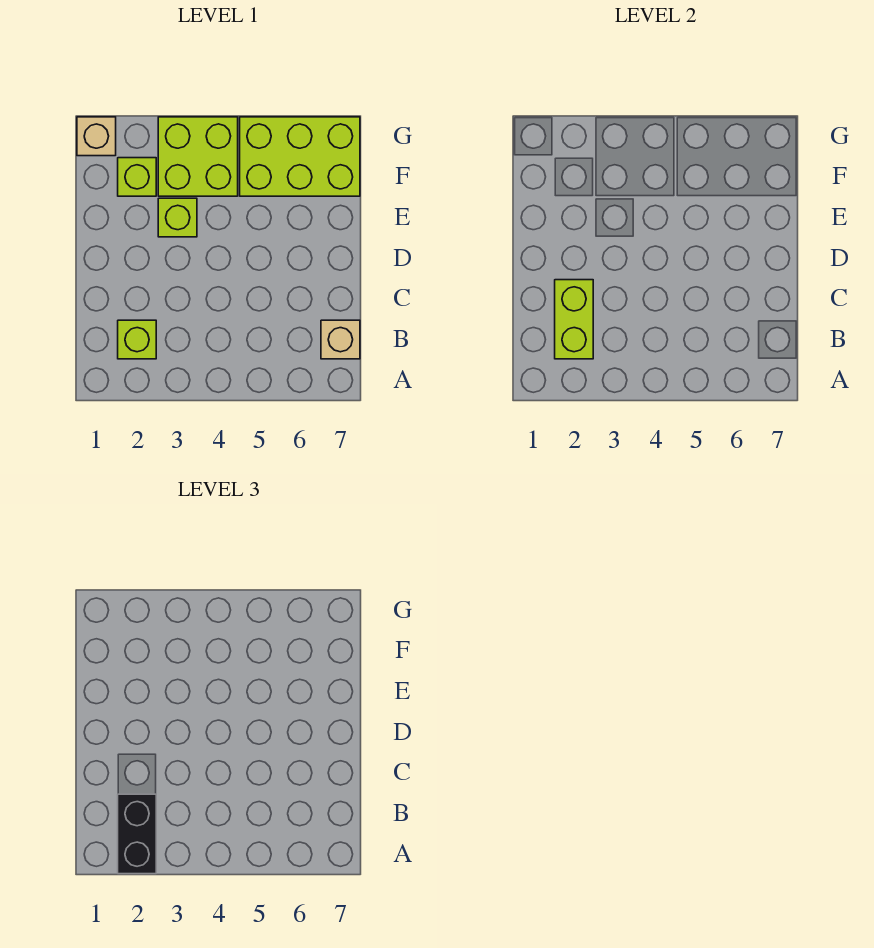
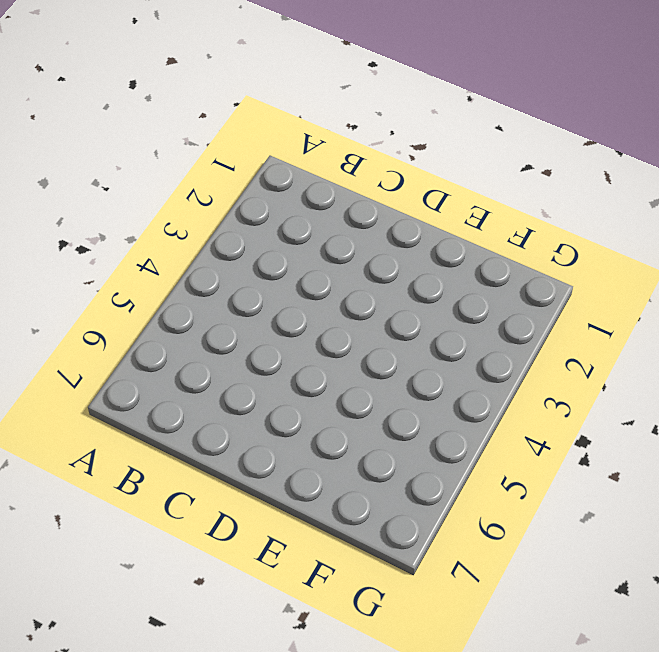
none -> lime 1x1 brick [118,320,156,359]
none -> tan 1x1 brick [321,320,360,359]

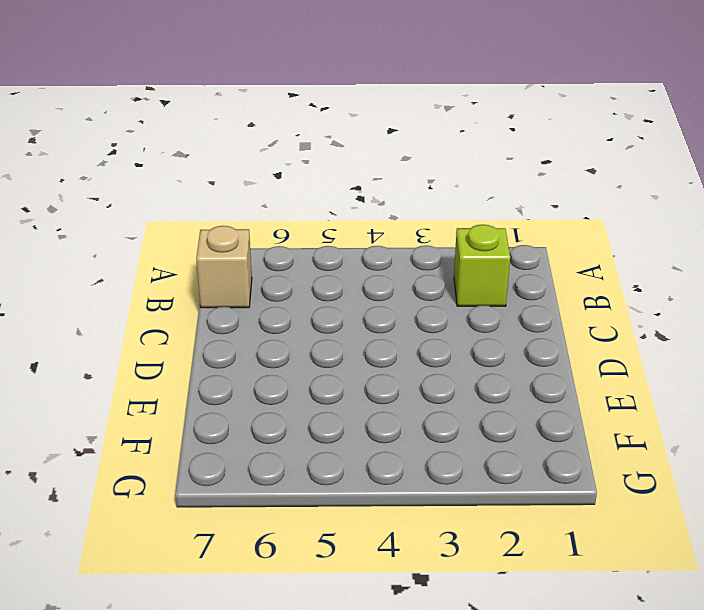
none -> lime 1x1 brick [158,198,197,237]
none -> lime 1x1 brick [118,158,156,196]

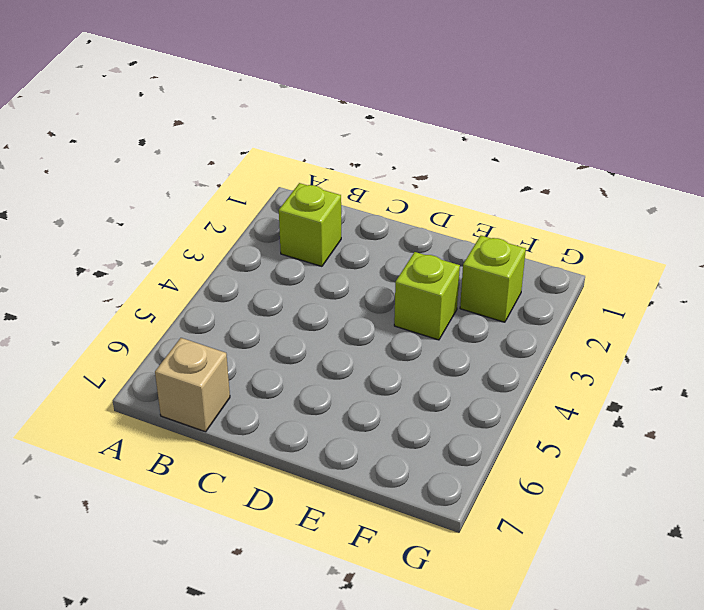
none -> lime 2x2 brick [158,117,238,196]
none -> lime 2x3 brick [240,117,360,196]

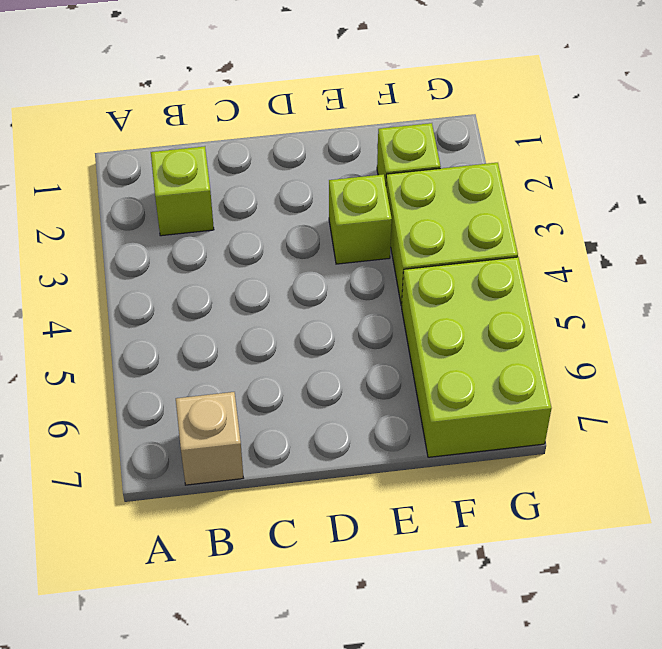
none -> tan 1x1 brick [77,117,116,156]
none -> lime 1x2 brick [555,280,593,359]

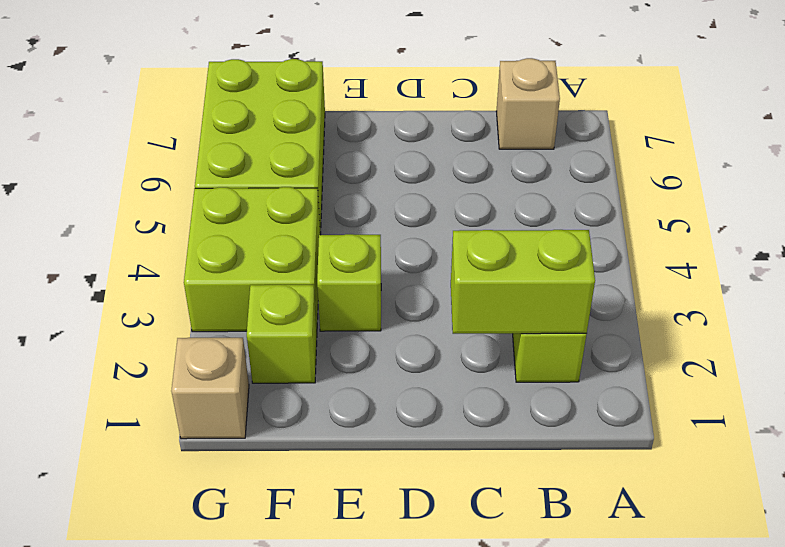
none -> black 1x2 brick [118,794,156,874]

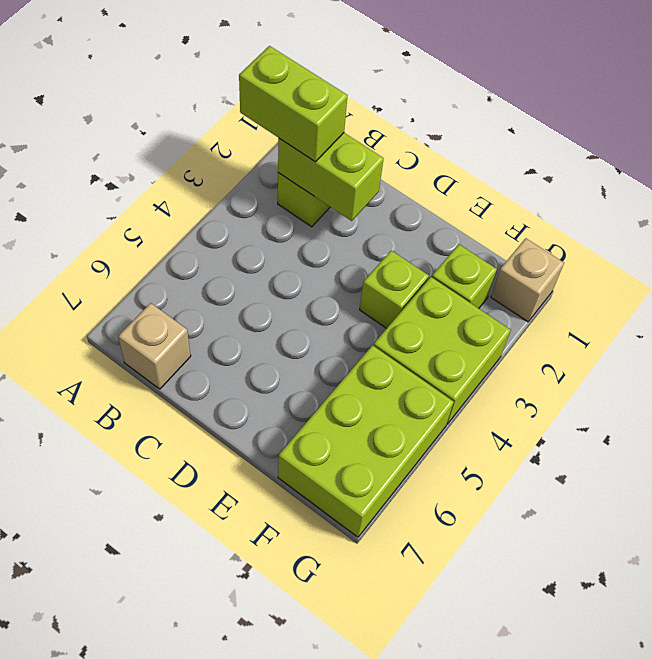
lime 1x2 brick [239,46,348,162] -> black 1x2 brick [118,794,156,874]

